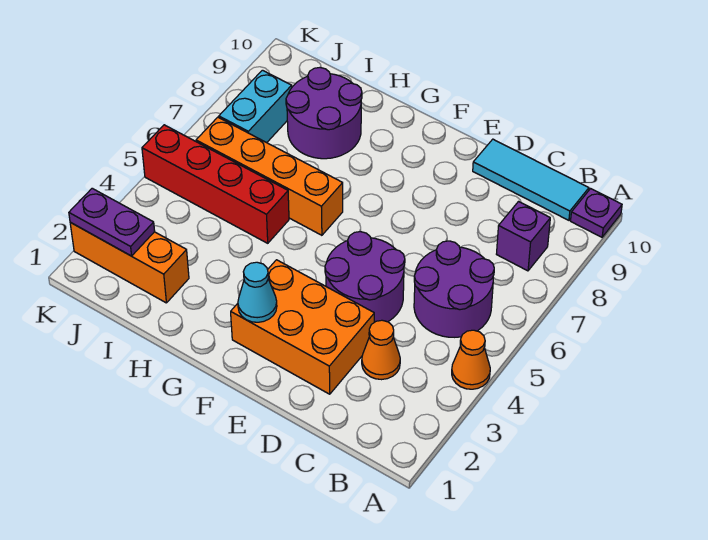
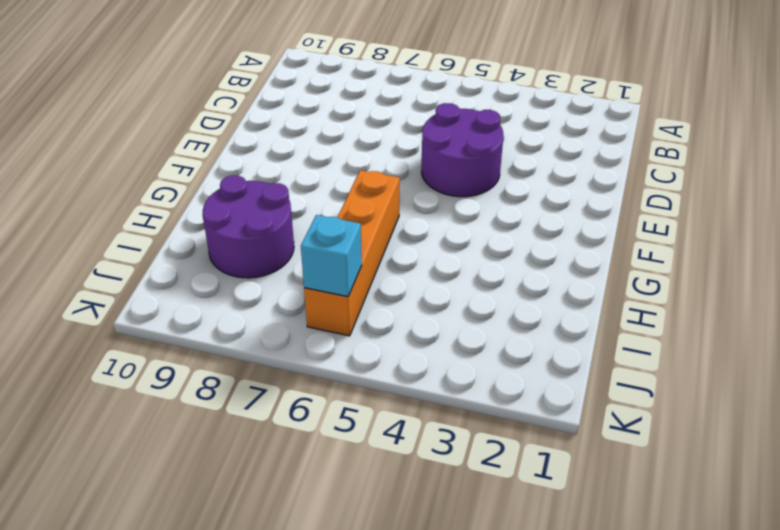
cyan 1x1 brick [301,215,362,297] -> none
none -> orange 1x1 cone [452,330,490,389]
none -> purple 1x1 plate [571,189,622,237]
none -> purple 2x2 round brick [414,241,494,337]

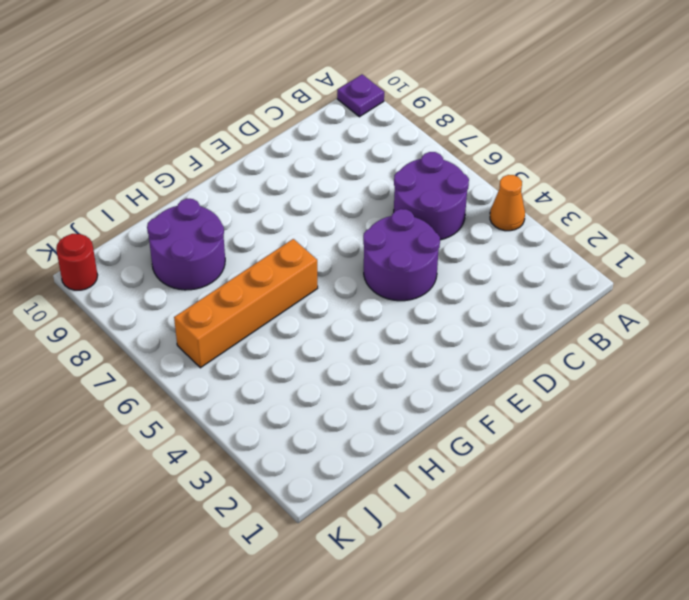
red 1x1 round brick [56,234,98,290] -> none
none -> purple 1x1 brick [497,202,550,271]
none -> cyan 1x3 tile [473,139,589,220]
none -> orange 1x1 cone [362,320,400,380]

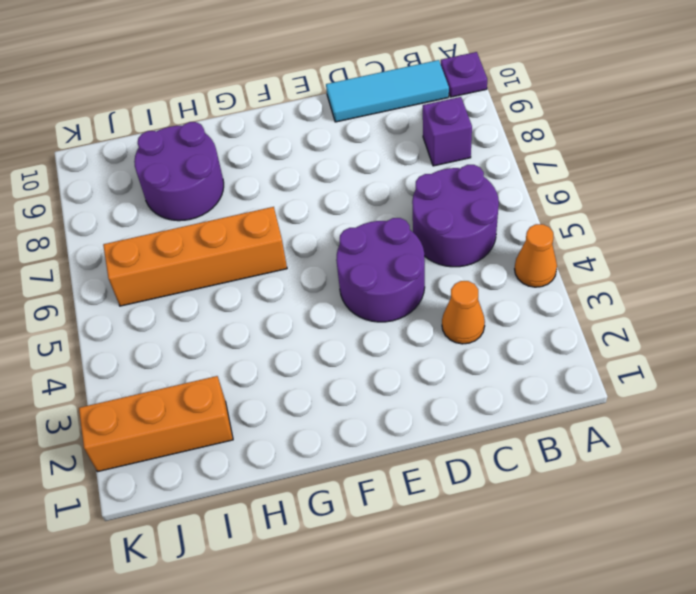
none -> orange 2x3 brick [231,260,374,394]
none -> red 1x4 brick [142,125,289,243]
none -> cyan 1x2 brick [219,70,292,143]

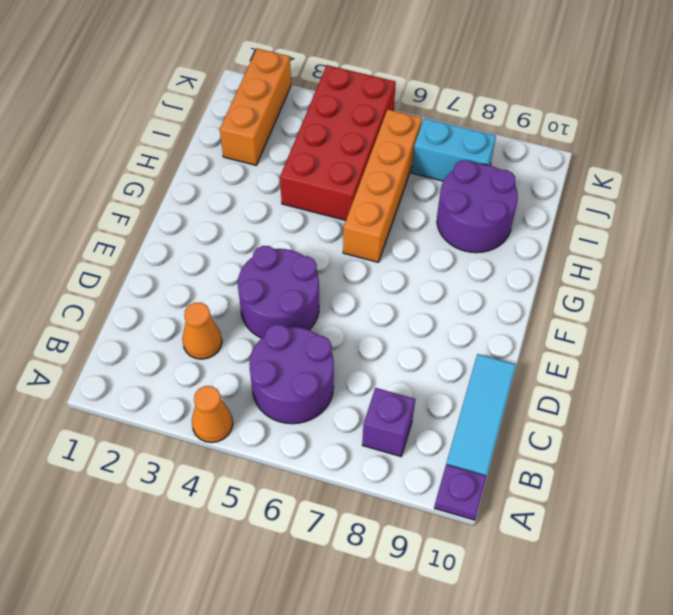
red 2x4 brick [280,65,396,220] -> red 1x4 brick [142,125,289,243]
none -> orange 2x3 brick [231,260,374,394]
none -> cyan 1x1 cone [238,262,277,322]
none -> purple 1x2 plate [69,188,155,256]

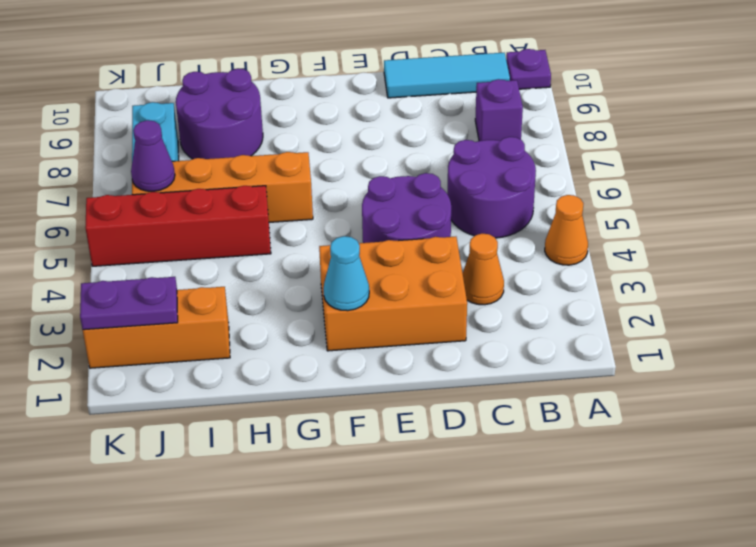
purple 1x1 cone [131,120,175,191] -> none

